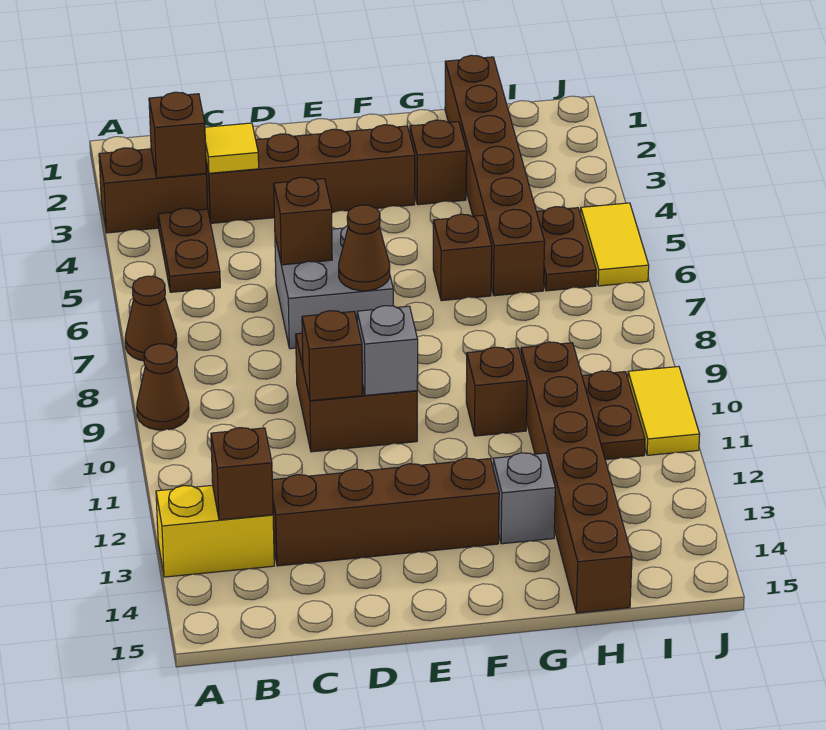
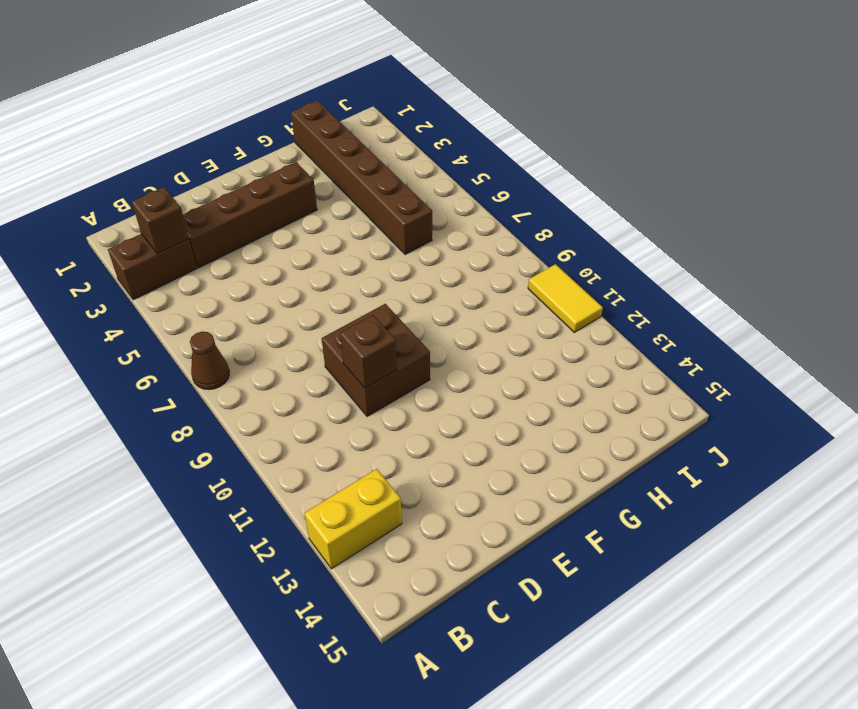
none -> brown 1x1 cone [137,344,189,430]
none -> brown 1x2 plate [158,208,220,292]
none -> brown 1x4 brick [272,458,499,566]

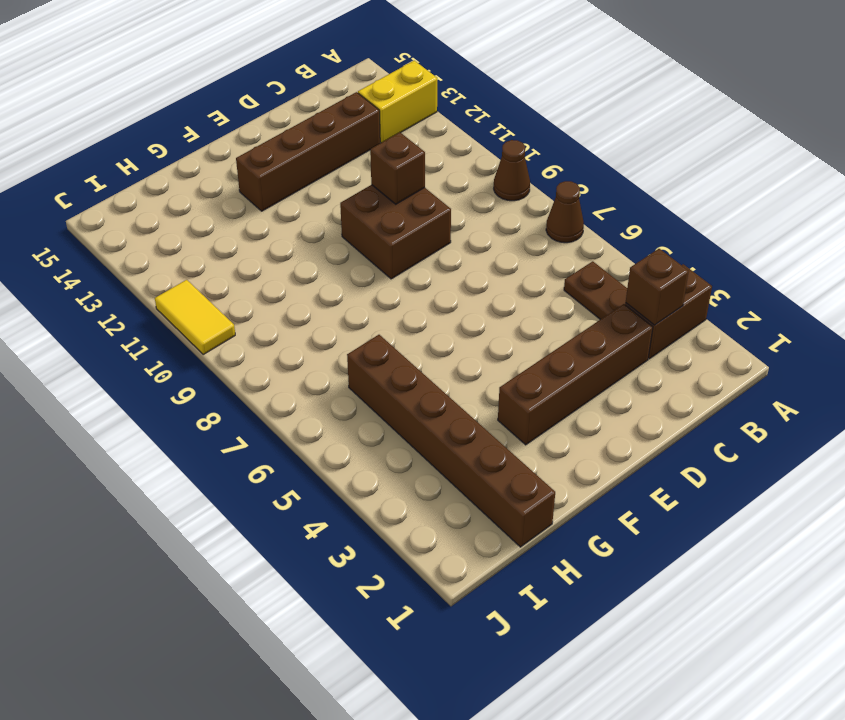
none -> grey 2x2 brick [275,226,393,349]
none -> brown 1x1 brick [410,120,467,205]
none -> brown 1x1 brick [433,214,492,301]

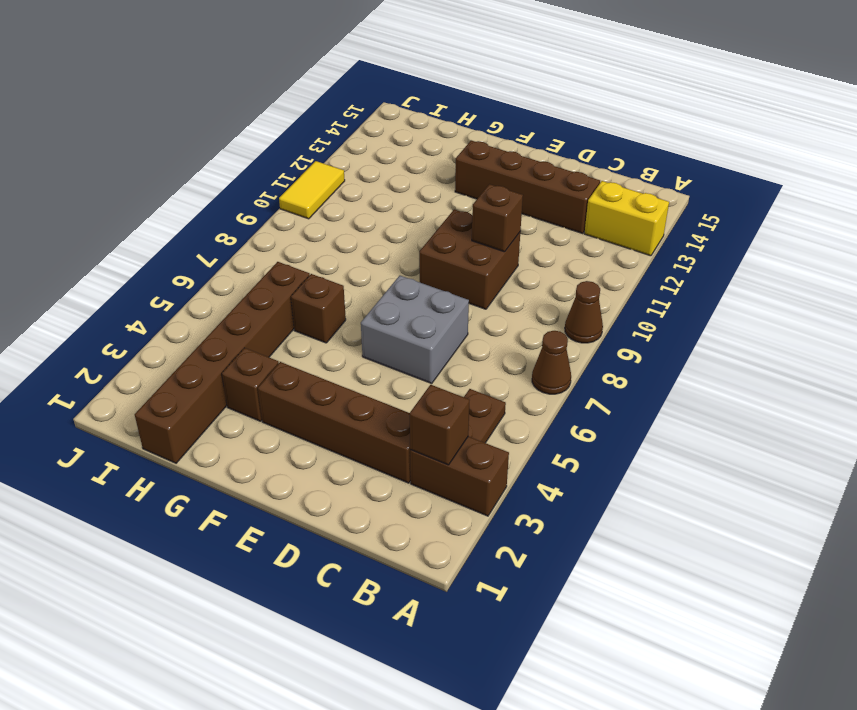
none -> brown 1x1 brick [466,347,527,436]
none -> grey 1x1 brick [493,453,555,544]
none -> brown 1x6 brick [521,342,632,613]

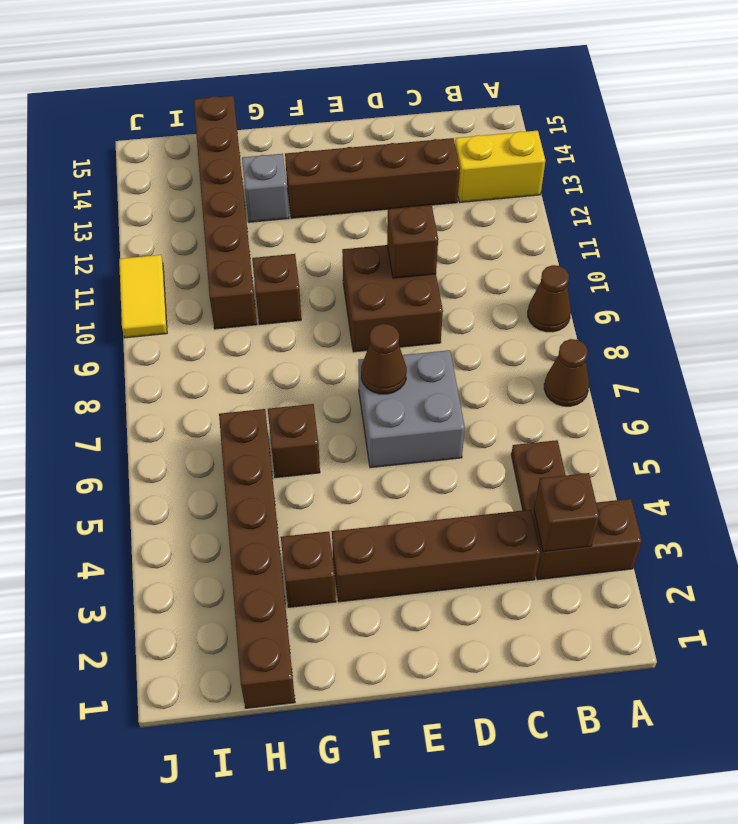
none -> brown 1x2 plate [536,207,596,291]
none -> brown 1x2 plate [582,371,645,460]
none -> yellow 1x2 tile [581,203,649,286]

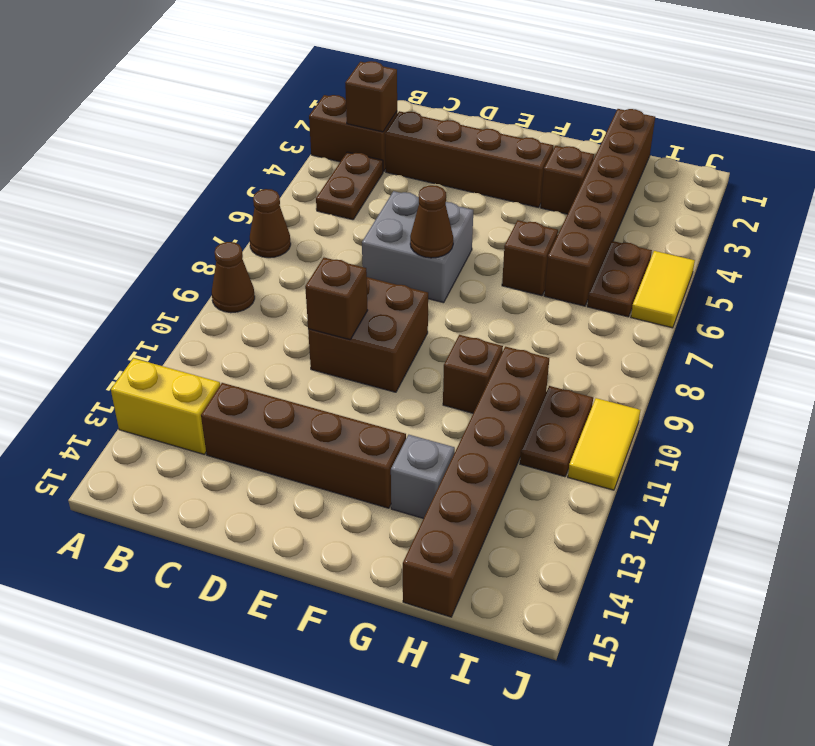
none -> brown 1x1 brick [211,428,273,520]
none -> yellow 1x1 tile [205,123,259,173]
none -> brown 1x1 brick [274,177,332,265]

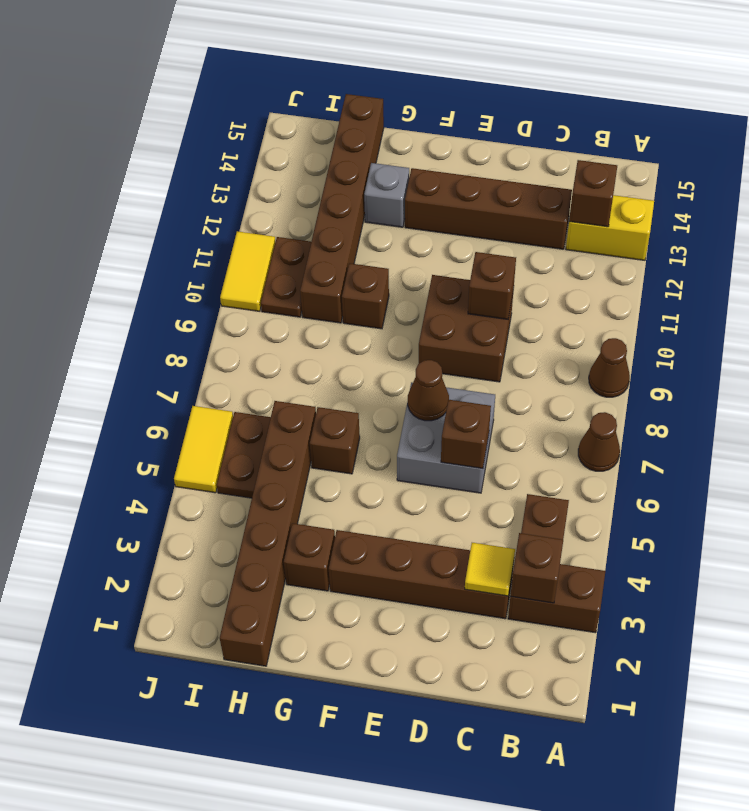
none -> grey 1x1 brick [357,306,418,395]

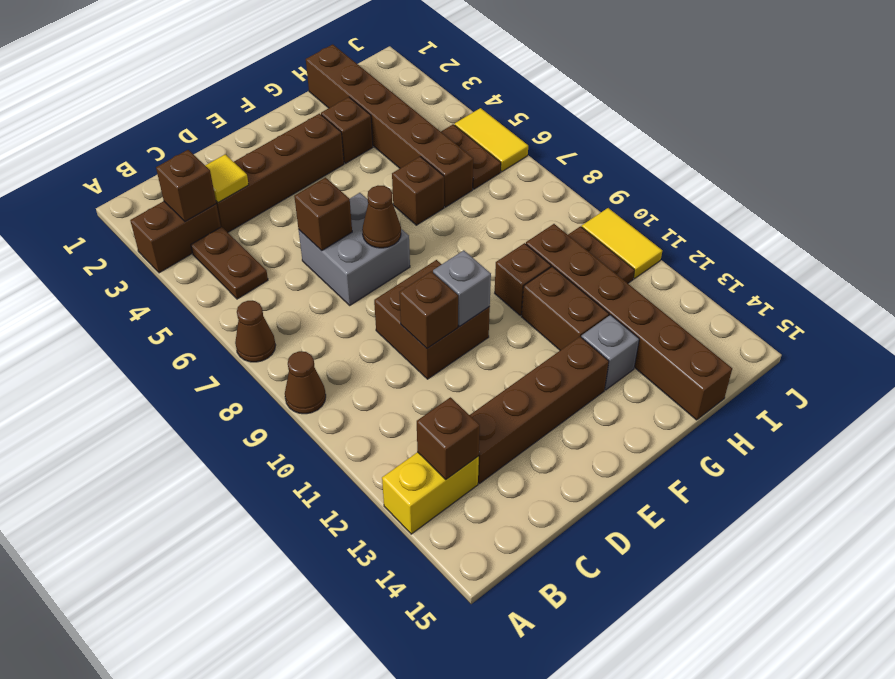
brown 1x2 brick [522,266,609,350] -> none

